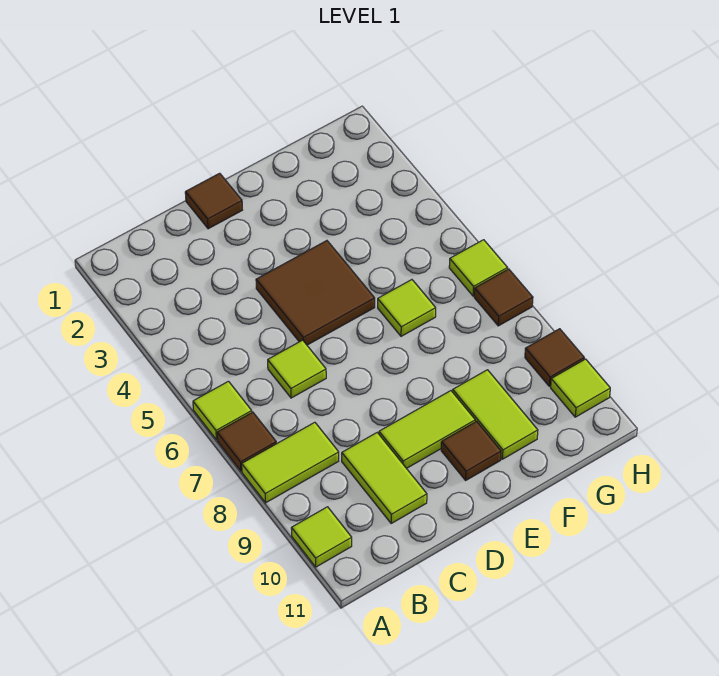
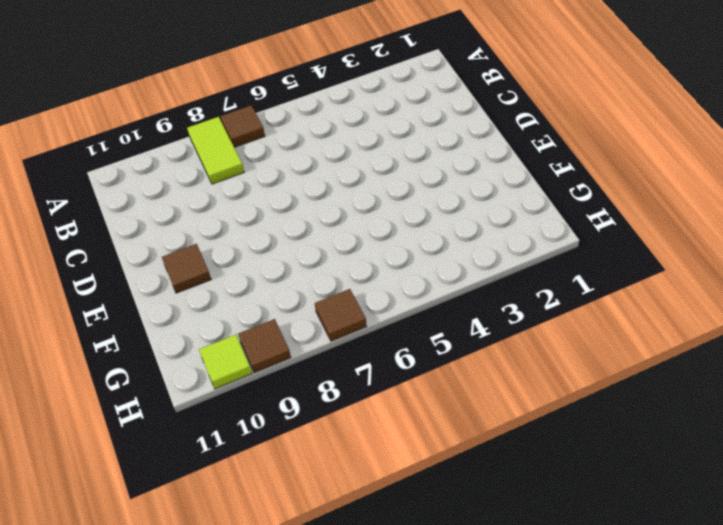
none -> lime 1x1 tile [193,381,252,440]
none -> lime 1x1 tile [291,507,352,567]
none -> lime 1x1 tile [268,340,326,398]

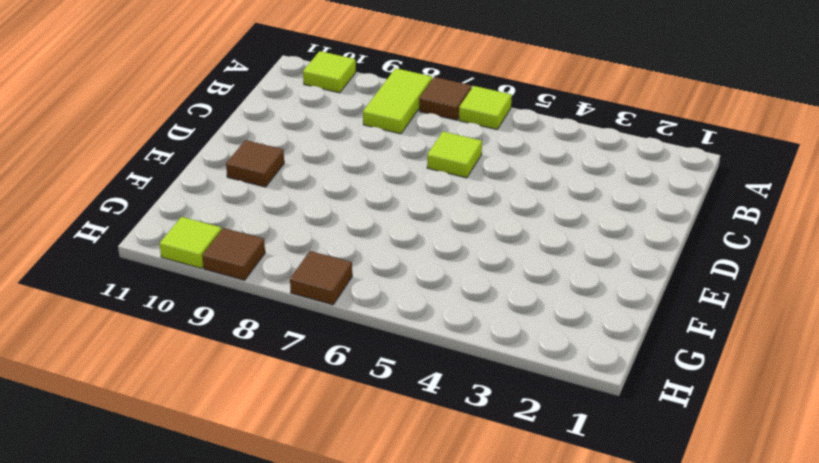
none -> lime 1x2 tile [342,433,427,523]
none -> brown 1x1 tile [185,173,242,229]
none -> brown 2x2 tile [256,241,375,345]

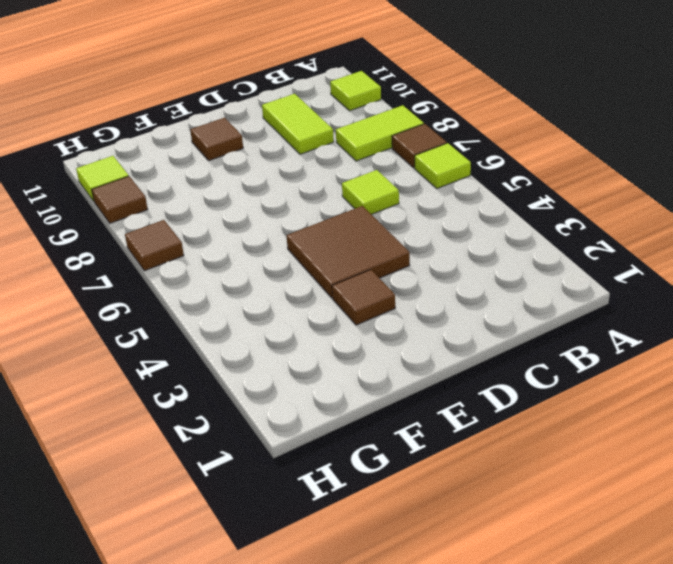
brown 1x1 tile [332,270,395,325] -> brown 1x1 tile moved to [185,173,242,229]
none -> lime 1x2 tile [379,391,475,468]
none -> lime 1x1 tile [378,280,436,336]
none -> lime 1x2 tile [453,370,538,459]

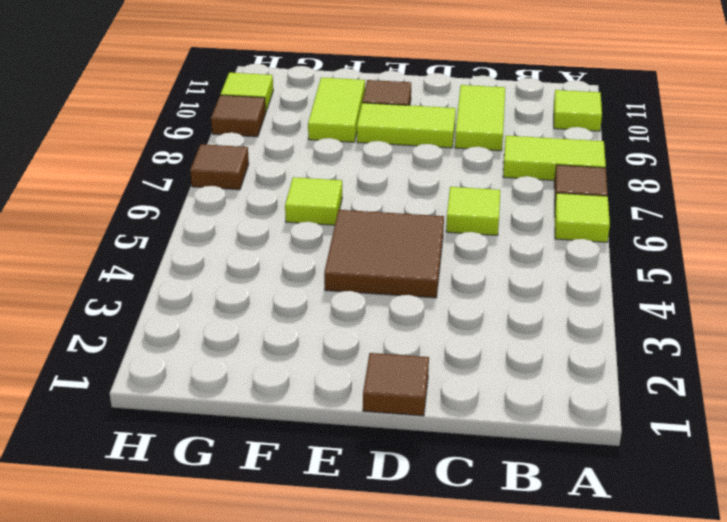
none -> lime 1x1 tile [449,240,508,296]

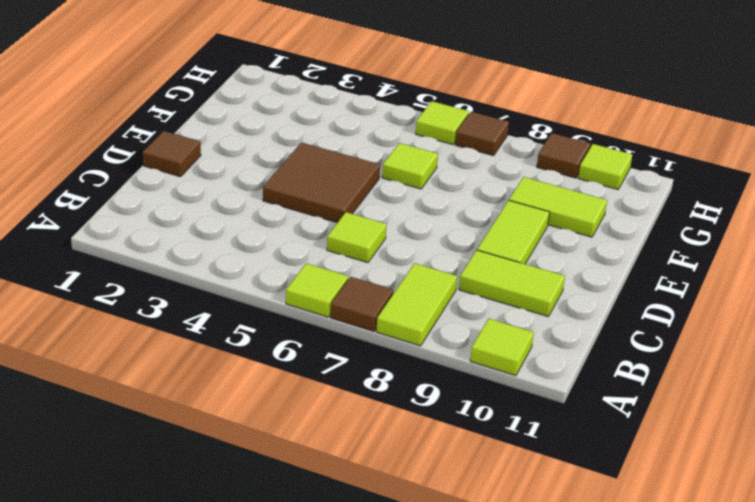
none -> brown 1x1 tile [441,422,501,480]

